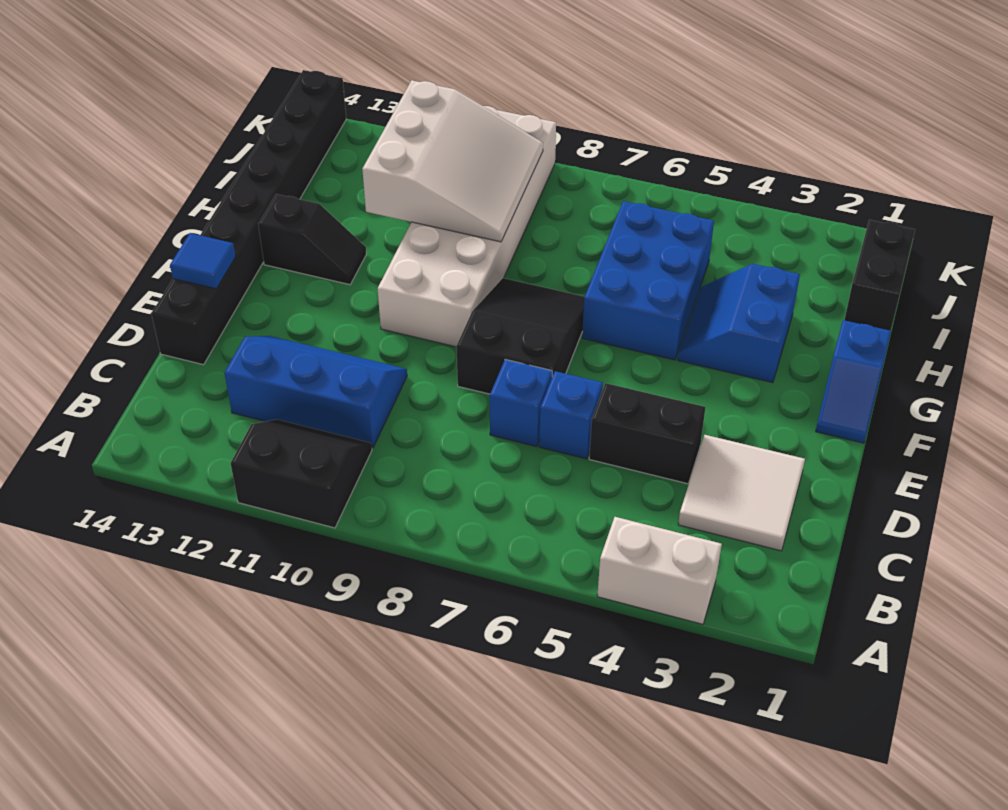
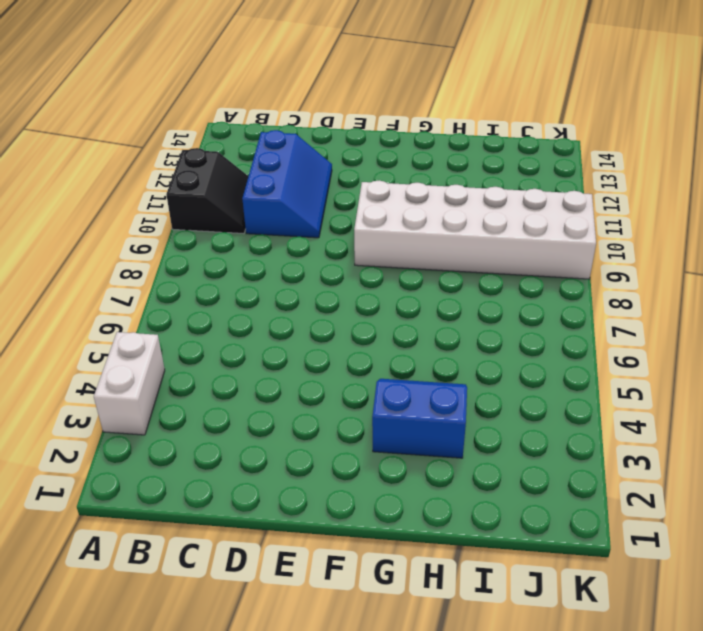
none -> white 2x2 tile [678,435,805,551]
none -> black 1x2 brick [589,383,706,484]
none -> blue 1x1 brick [539,371,603,459]

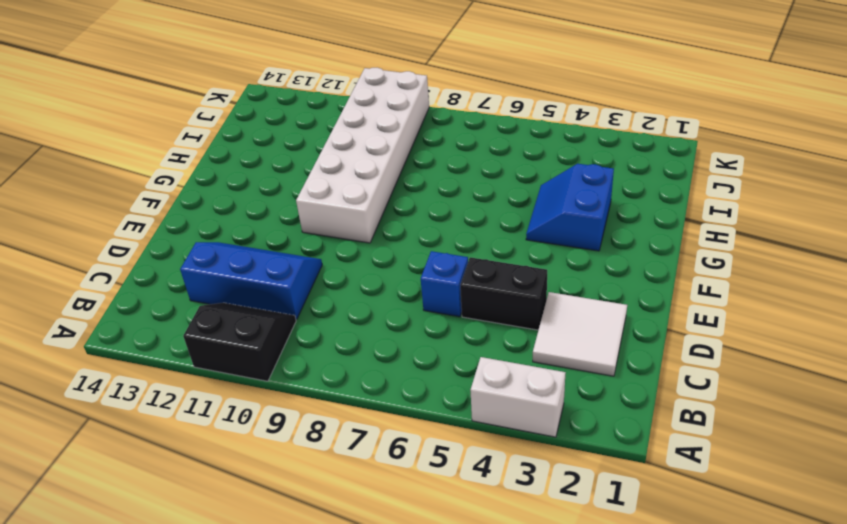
none -> blue 1x1 brick [490,359,552,447]
none -> black 1x8 brick [151,70,346,365]
none -> black 2x3 slope [456,278,585,394]

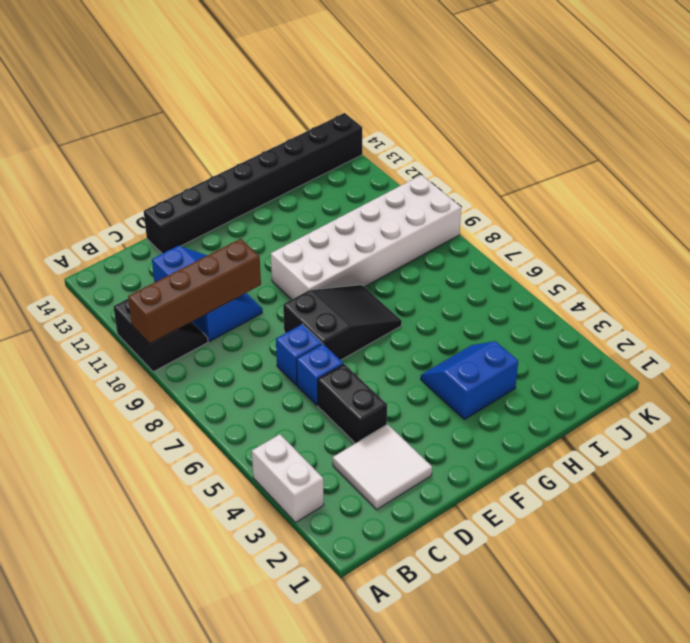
brown 1x4 brick [128,239,261,344] -> none
none -> blue 1x2 slope [816,320,891,443]
none -> blue 2x3 brick [582,201,714,360]
none -> black 1x2 slope [258,194,366,285]

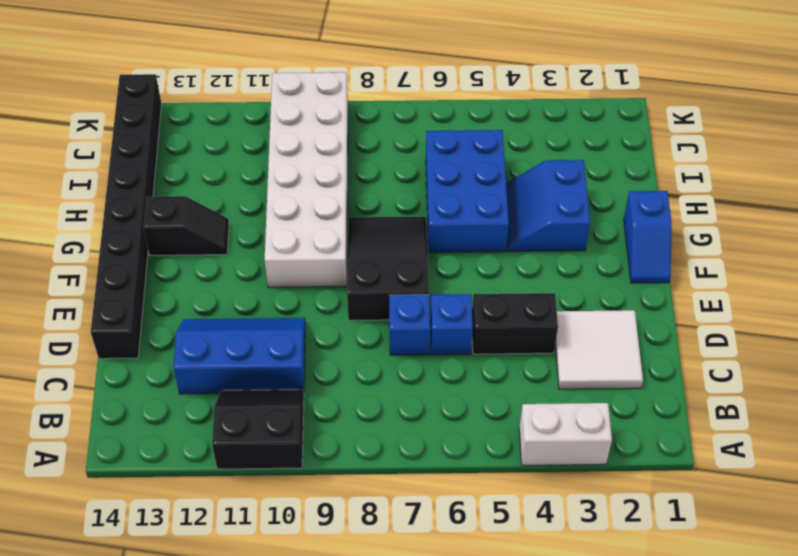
none -> black 1x2 brick [845,220,915,331]
none -> blue 1x1 tile [170,233,235,289]
none -> white 3x3 slope [362,80,543,242]

